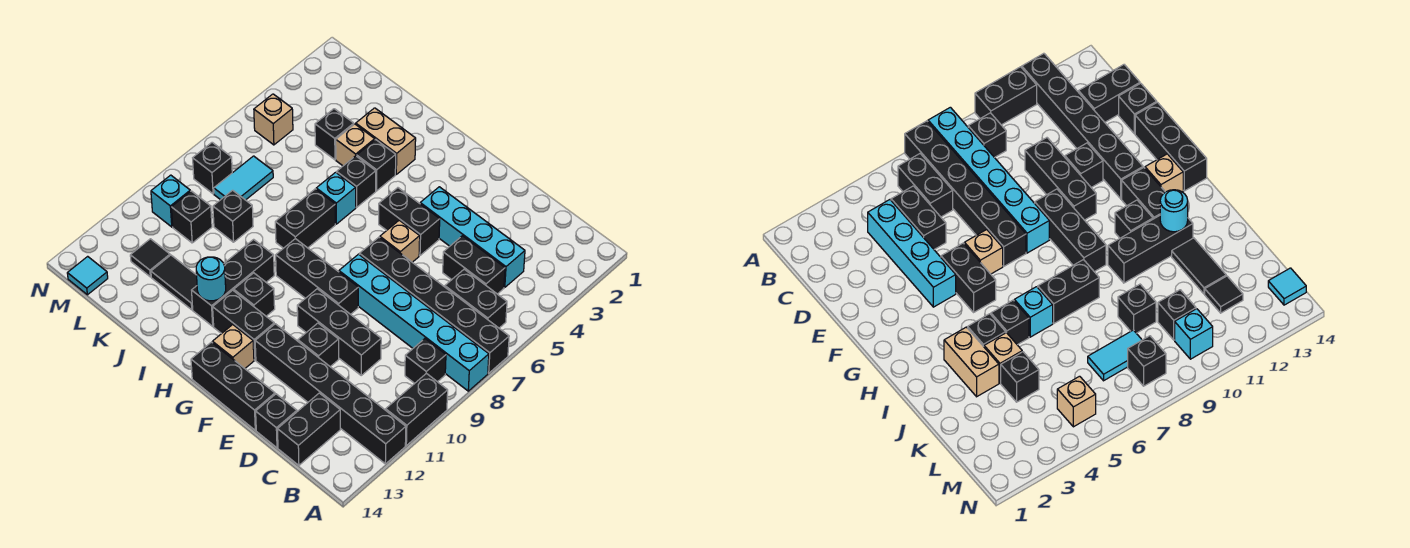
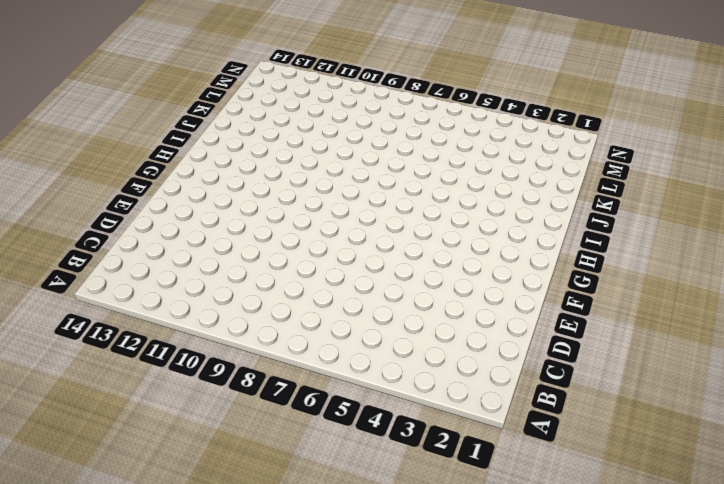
none -> black 1x6 brick [359,237,509,373]
none -> cyan 1x6 brick [339,254,489,391]
none -> black 1x2 brick [386,373,448,445]
none -> black 1x6 brick [255,324,406,464]

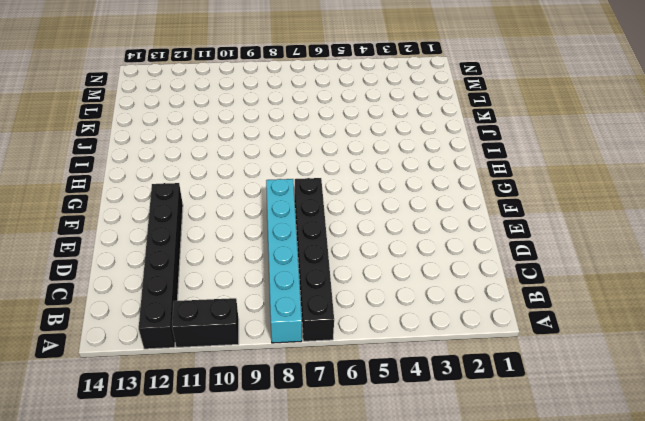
none -> black 1x2 brick [445,269,507,328]
none -> black 1x1 brick [405,339,446,383]
none -> cyan 1x4 brick [420,187,525,287]
none -> black 1x2 brick [443,236,505,294]

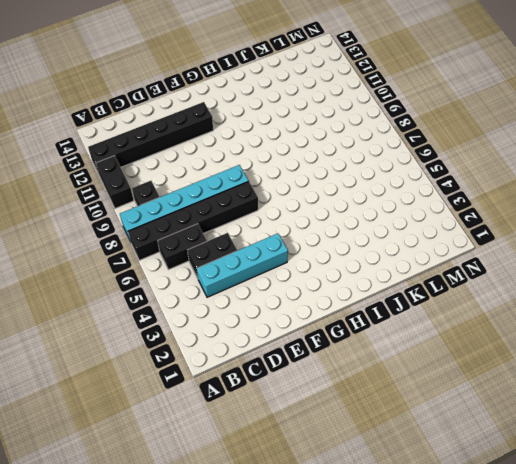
none -> black 1x2 brick [277,393,340,465]
none -> black 1x3 brick [297,289,381,375]
none -> black 1x1 brick [256,394,297,448]
none -> black 1x1 brick [298,323,339,367]

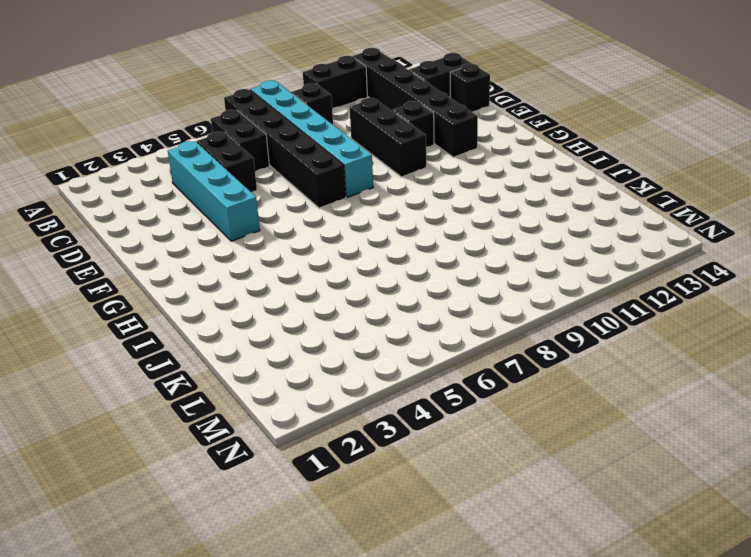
none -> black 1x3 brick [191,342,275,430]
none -> black 1x2 brick [379,188,440,255]
none -> tan 1x1 brick [380,220,420,262]
none -> black 1x3 brick [276,239,358,314]

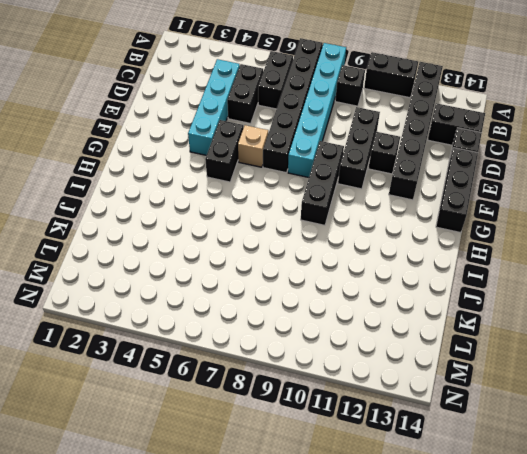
none -> black 1x2 brick [213,290,274,360]
none -> tan 1x1 brick [213,325,254,368]
none -> black 1x1 brick [234,273,275,316]
none -> tan 1x2 brick [356,108,416,174]

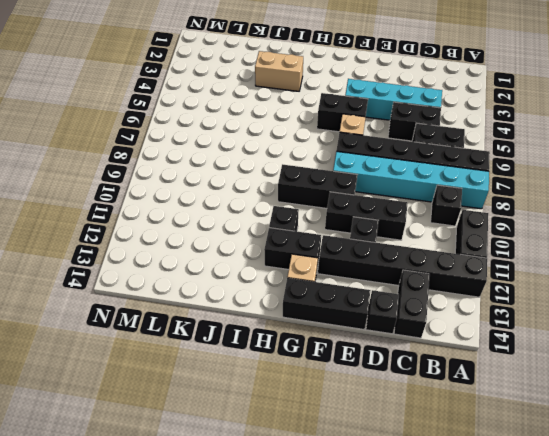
none -> black 1x1 brick [357,140,396,191]
none -> black 1x1 brick [337,156,376,207]
none -> cyan 1x1 brick [316,172,356,224]
none -> black 1x2 brick [275,189,335,248]

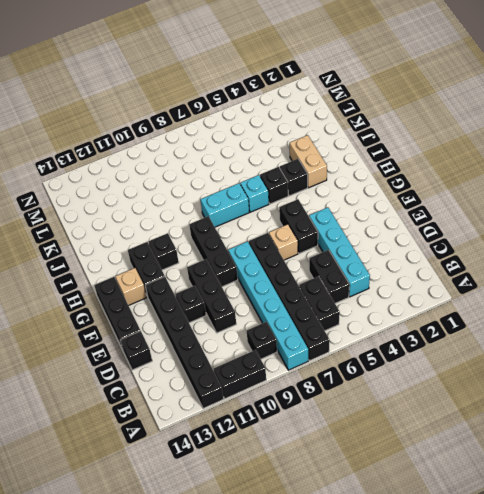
cyan 1x2 brick [200,183,249,227] -> black 1x2 brick [275,189,335,248]
none -> black 1x2 brick [277,393,340,465]
none -> black 1x3 brick [192,239,274,326]
none -> tan 1x1 brick [336,124,375,166]
none -> black 1x2 tile [151,255,197,310]

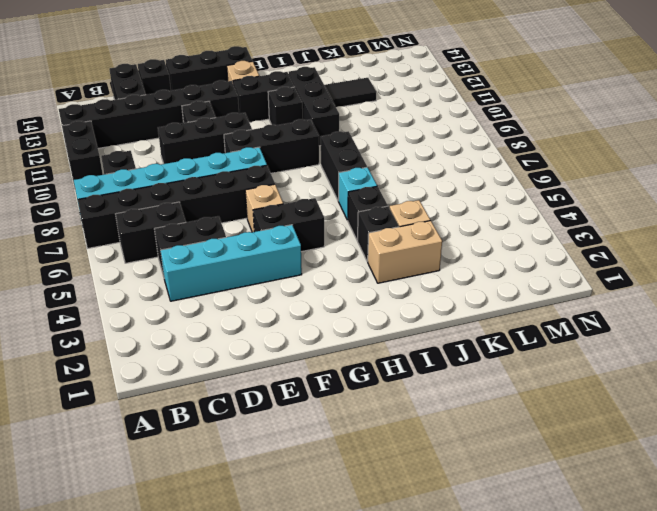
none -> black 1x1 brick [315,109,354,160]
none -> black 1x1 brick [213,190,253,242]
none -> cyan 1x2 tile [214,156,273,200]
none -> black 1x1 brick [171,191,212,243]

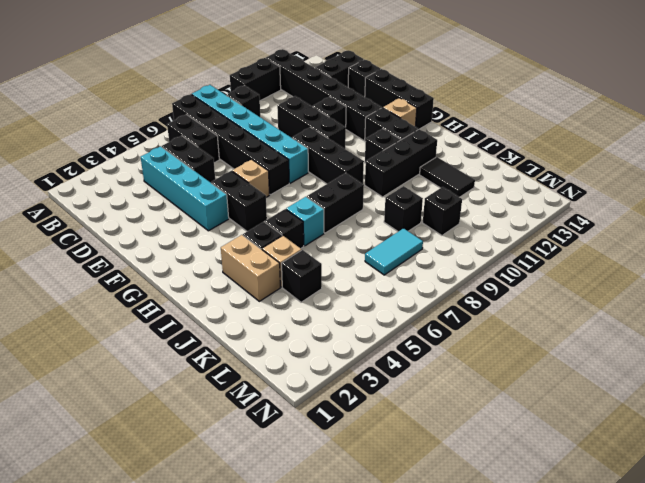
none -> black 1x1 tile [130,239,170,277]
none -> tan 1x1 brick [254,94,293,145]
none -> black 1x1 brick [193,142,232,194]
none -> cyan 1x1 brick [151,175,190,227]

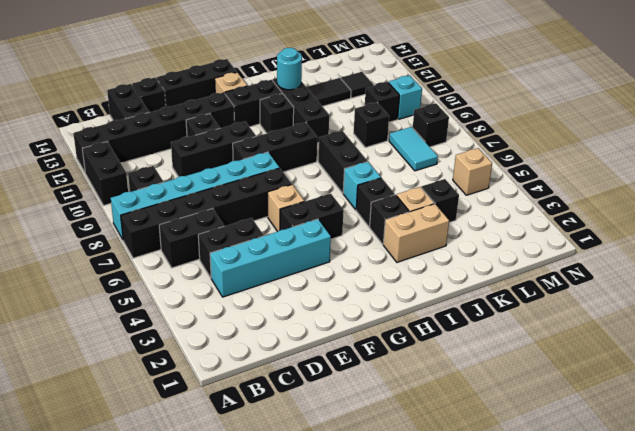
none -> cyan 1x1 tile [67,256,108,295]

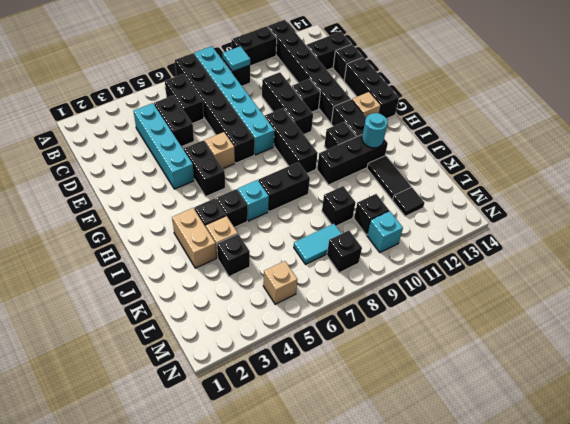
cyan 1x1 tile [223,46,250,72] -> cyan 1x1 tile moved to [67,256,108,295]

